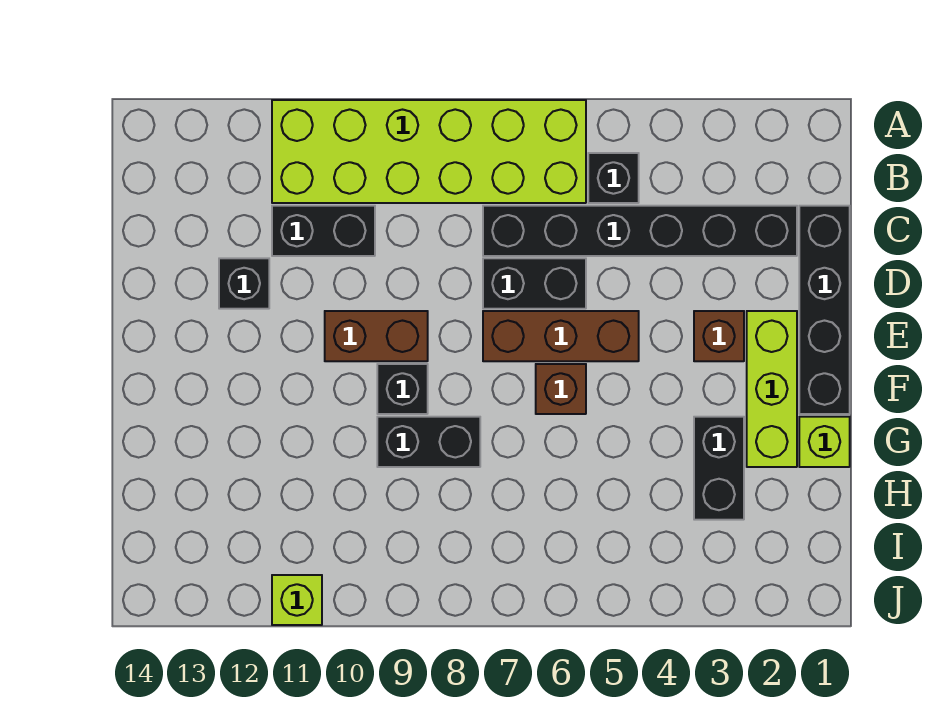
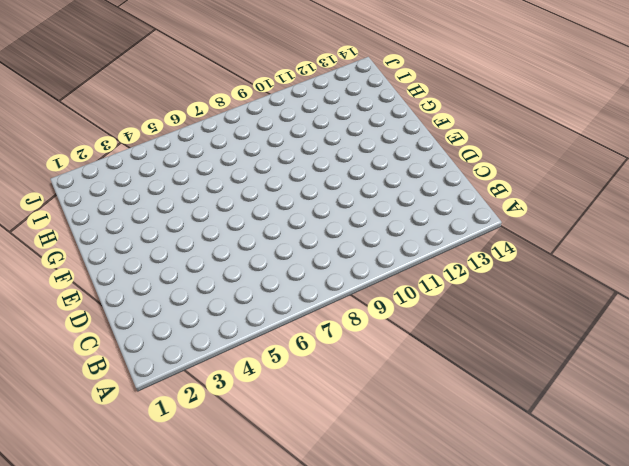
none -> lime 2x6 brick [272,100,586,203]
none -> black 1x1 brick [588,153,639,203]
none -> black 1x4 brick [799,206,850,414]

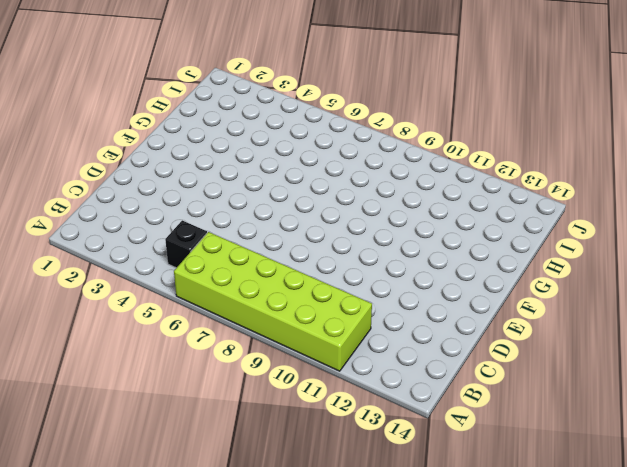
none -> black 1x4 brick [799,206,850,414]
none -> black 1x6 brick [483,206,797,256]
none -> black 1x2 brick [272,206,375,256]

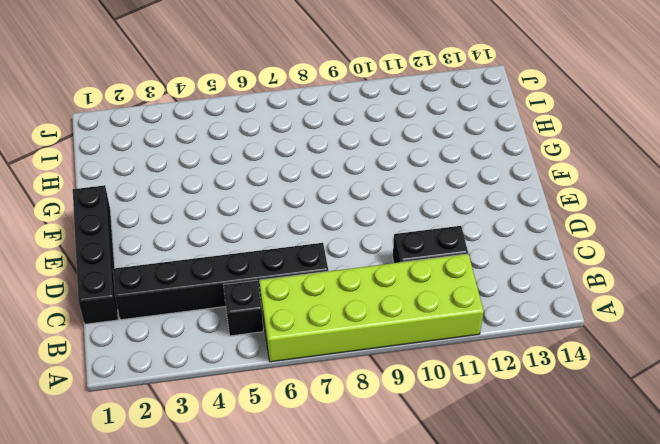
none -> black 1x2 brick [483,258,586,309]
none -> black 1x1 brick [219,258,269,309]
none -> lime 1x3 brick [747,311,797,467]

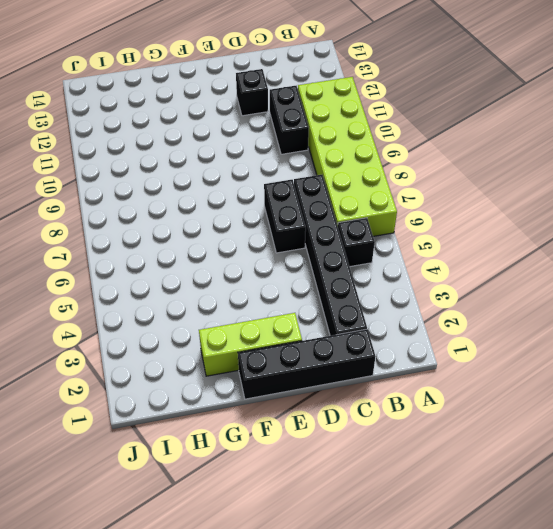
none -> brown 1x1 brick [694,311,744,361]
none -> brown 1x3 brick [483,311,639,361]
none -> brown 1x2 brick [325,311,428,361]

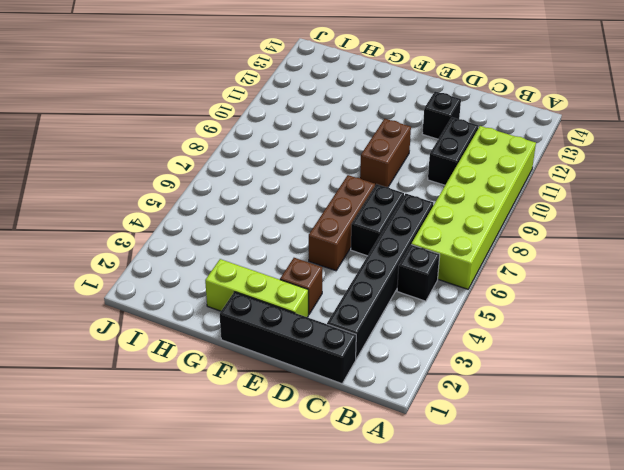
none -> brown 1x1 brick [536,364,586,414]
none -> black 1x1 brick [377,364,428,414]
none -> lime 1x1 brick [799,417,850,467]

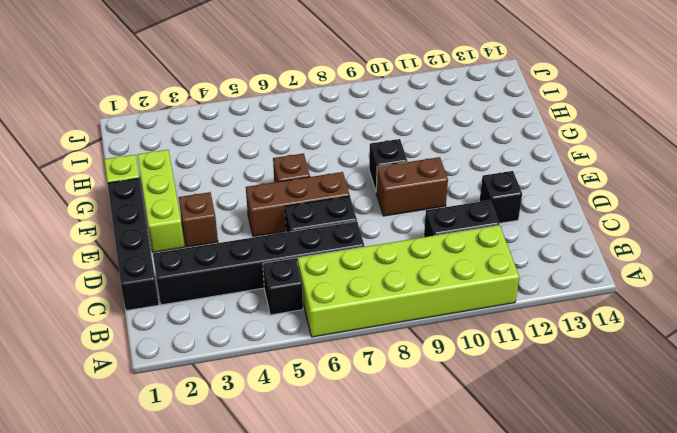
none -> black 1x2 brick [694,417,744,520]
none -> black 1x2 brick [377,417,480,467]
none -> lime 1x1 brick [272,575,322,625]

